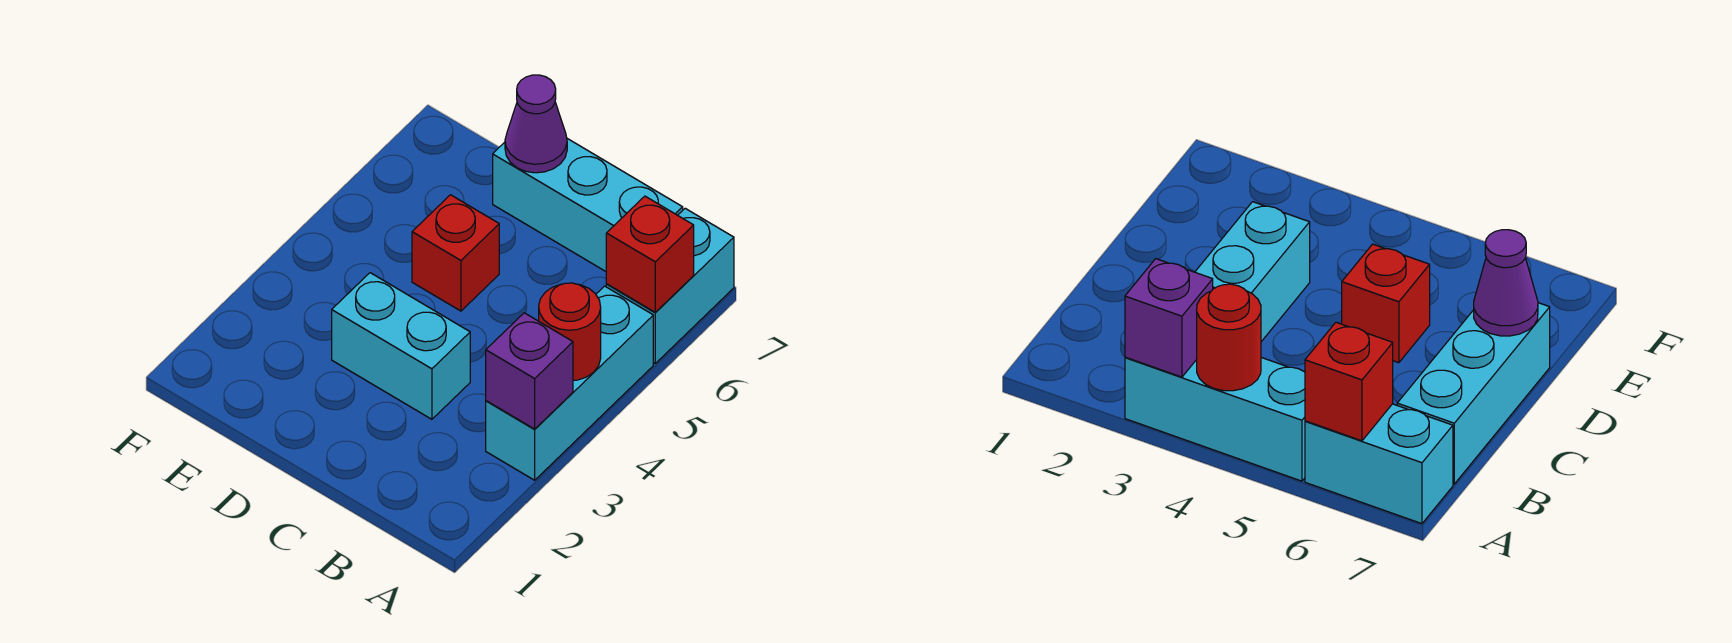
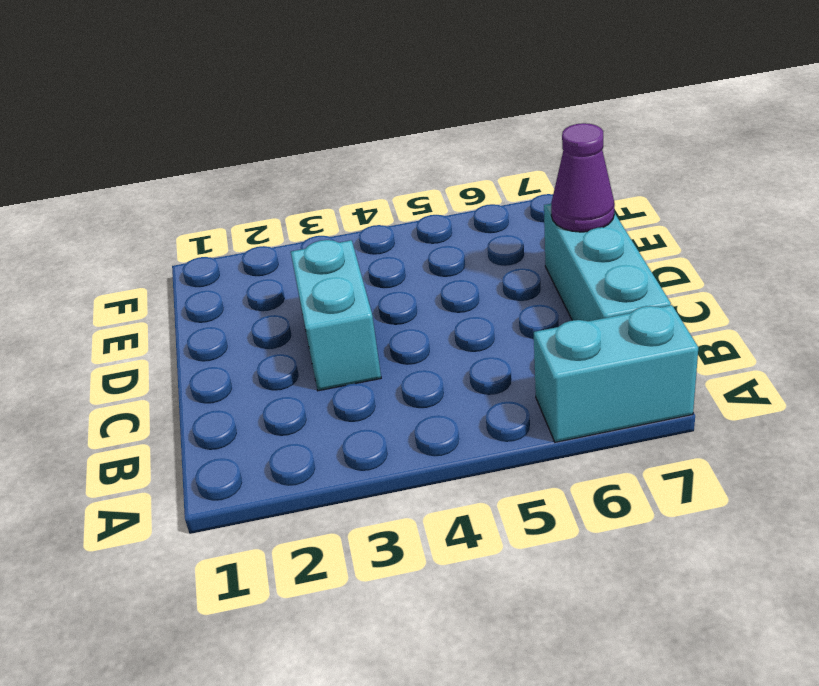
none -> cyan 1x3 brick [486,286,653,480]
none -> red 1x1 brick [412,195,499,311]

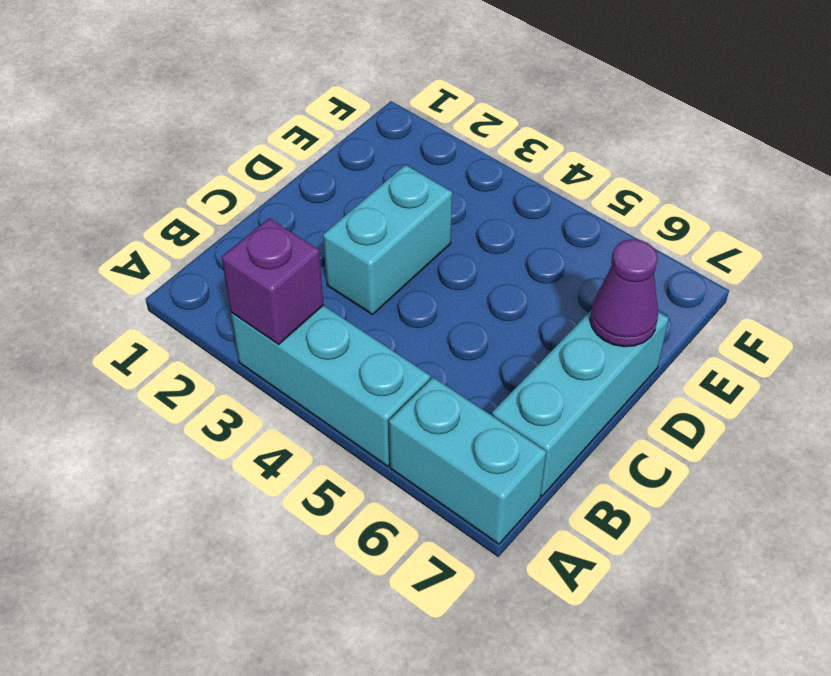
none -> red 1x1 brick [412,195,499,311]
none -> red 1x1 round brick [539,283,601,380]

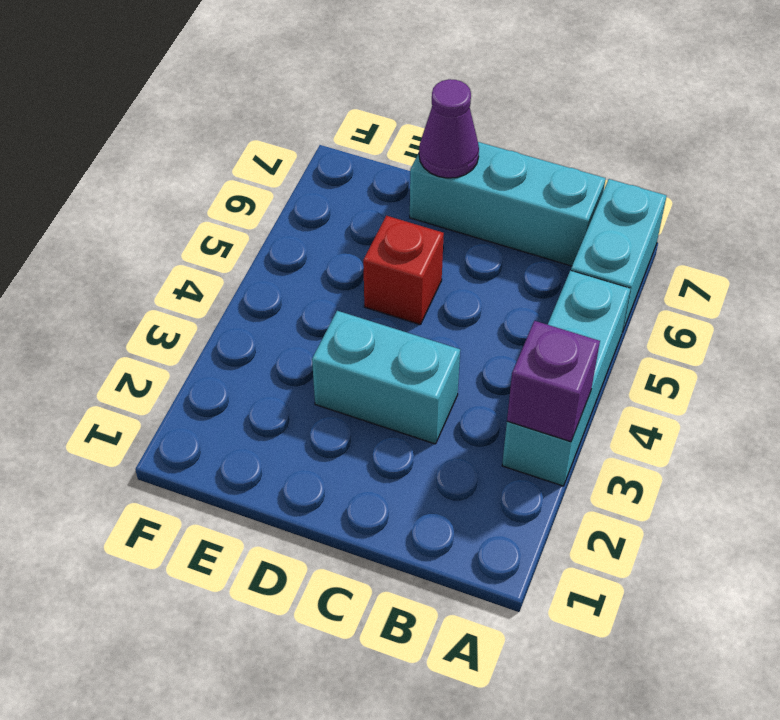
none -> red 1x1 round brick [539,283,601,380]
none -> red 1x1 brick [606,196,694,312]

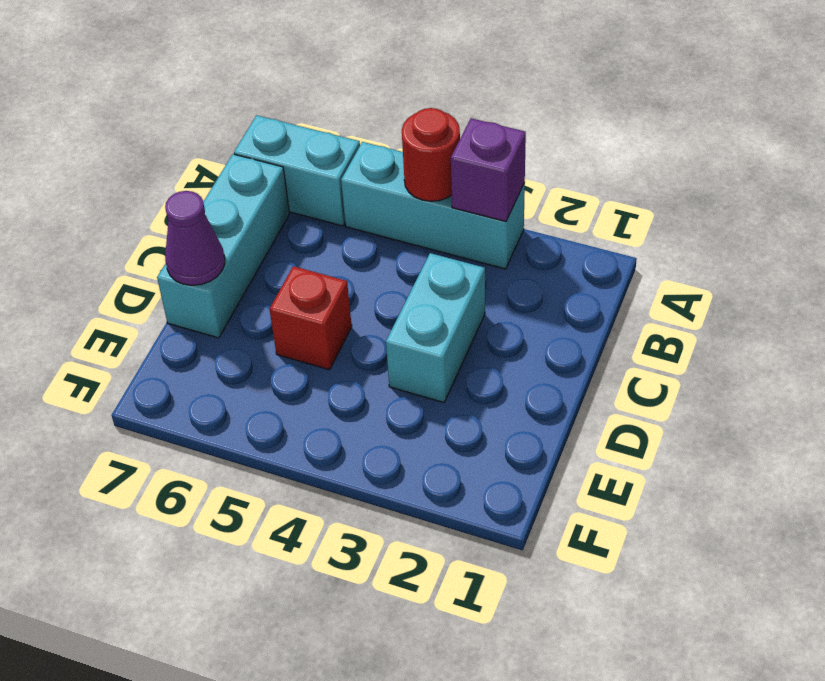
none -> red 1x1 brick [606,196,694,312]

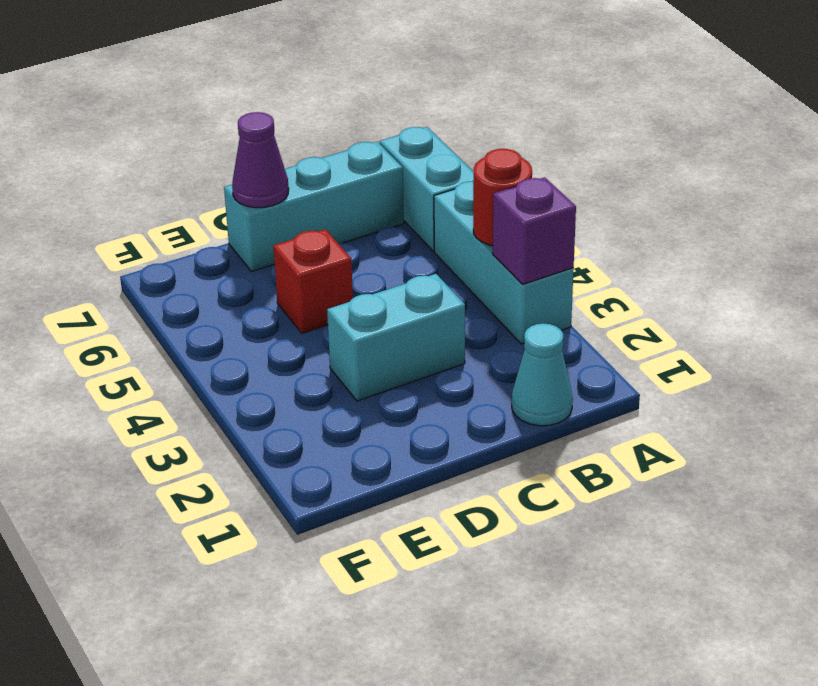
cyan 1x1 cone [512,323,573,426] -> none
none -> red 1x1 brick [606,196,694,312]

